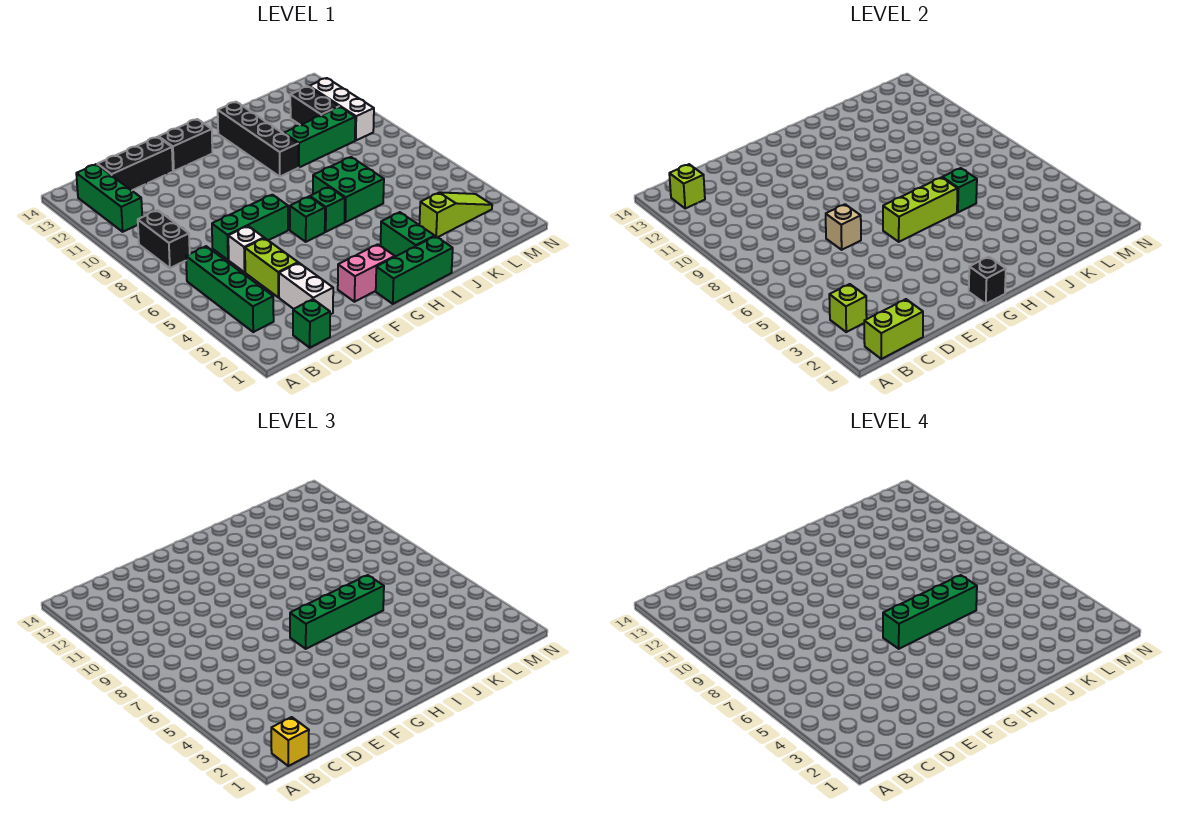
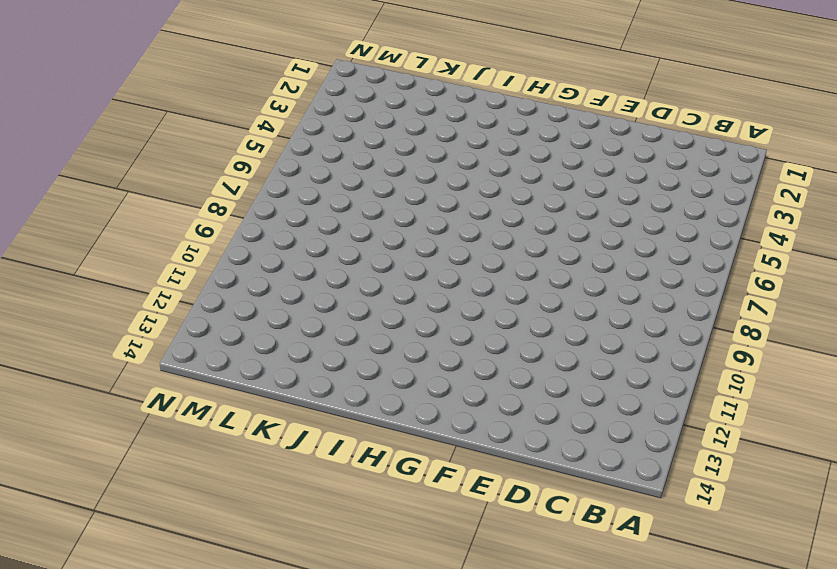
none -> green 1x4 brick [186,246,274,332]
none -> black 1x2 brick [138,210,190,268]
none -> green 1x3 brick [76,164,142,232]
none -> green 1x1 brick [293,299,330,348]

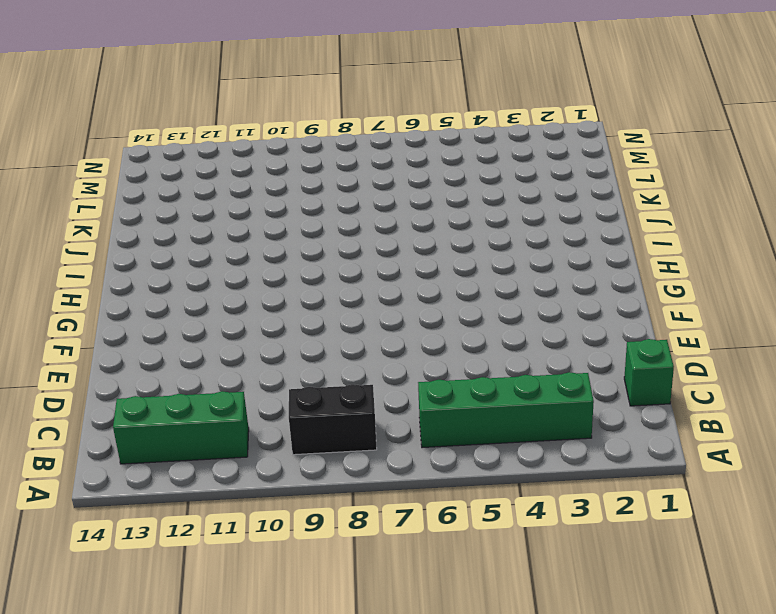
none -> black 1x3 brick [97,137,173,190]
none -> white 1x2 brick [279,263,333,314]
none -> lime 1x2 brick [245,238,298,297]
none -> white 1x1 brick [228,226,264,272]

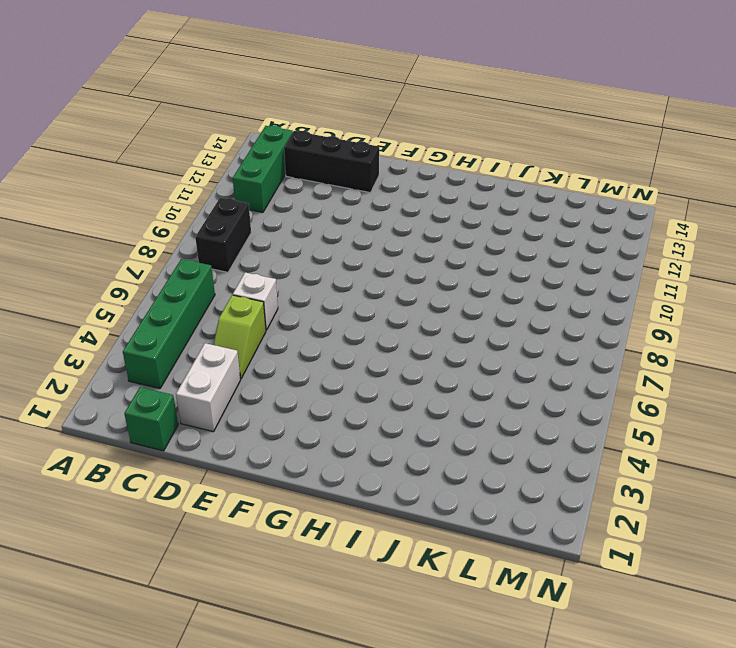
lime 1x2 slope [213,295,266,379] -> lime 1x2 brick [245,238,298,297]
none -> green 1x3 brick [212,195,288,260]
none -> pink 1x2 brick [338,244,395,302]
none -> black 1x2 brick [159,119,212,171]
none -> green 1x3 brick [376,236,453,304]

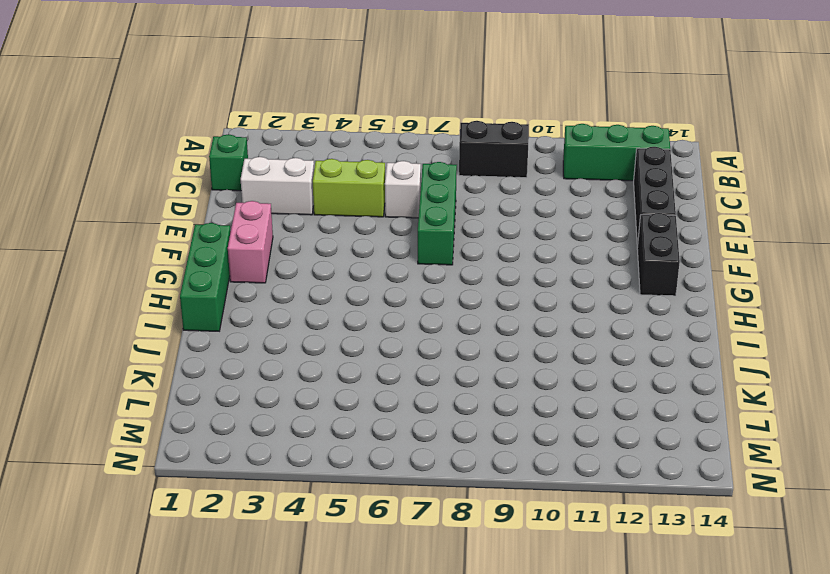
none -> green 1x4 brick [186,246,274,332]
none -> green 1x1 brick [290,197,325,242]
none -> green 1x1 brick [310,187,345,232]
none -> green 1x2 brick [381,212,435,257]

